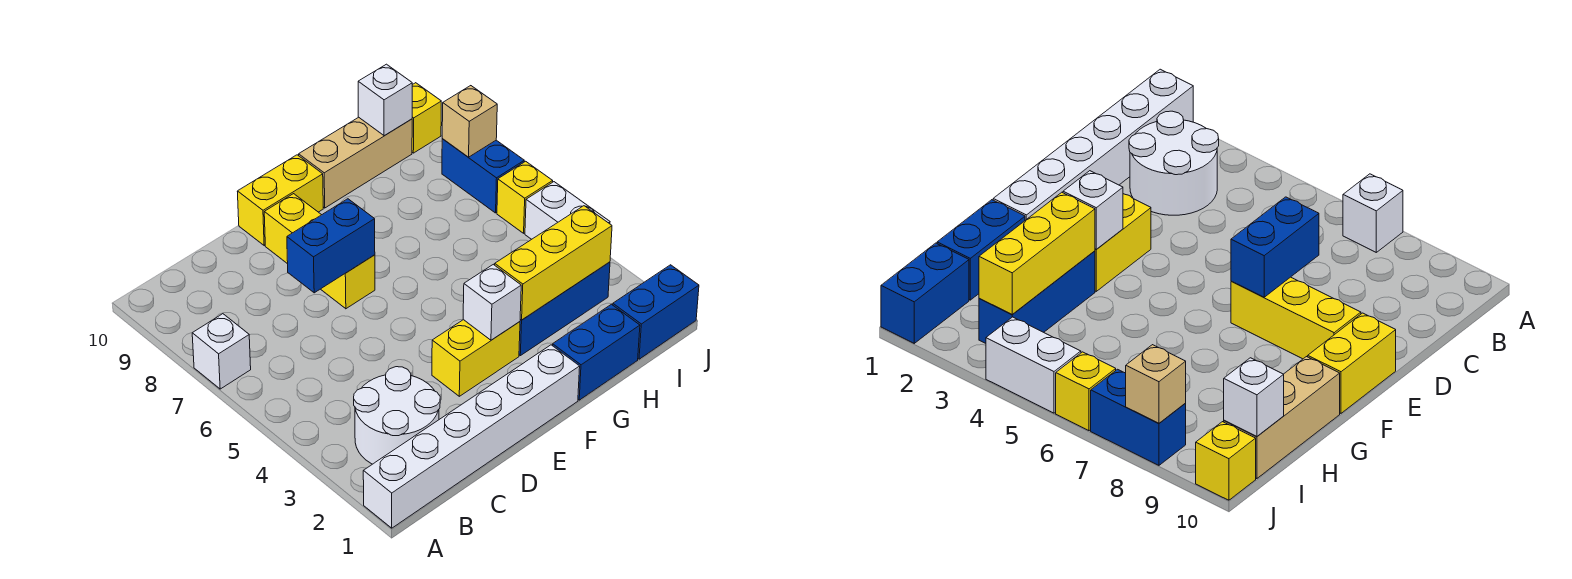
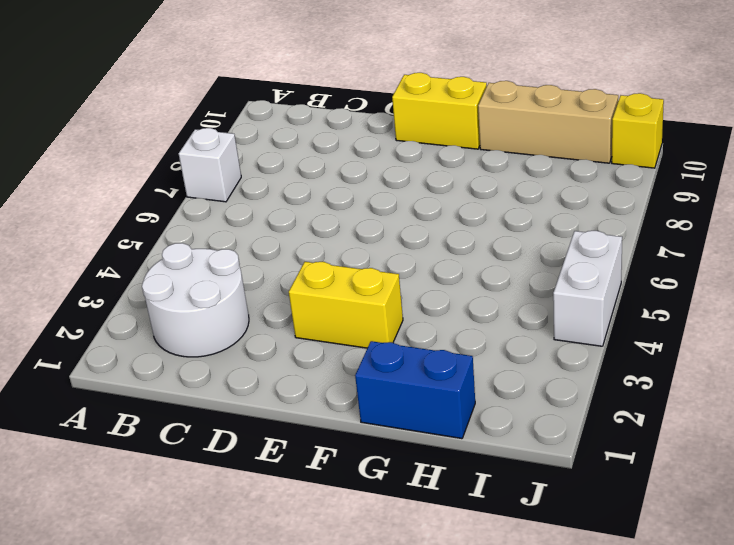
none -> white 1x6 brick [363,345,580,528]
none -> yellow 1x3 brick [264,194,375,309]
none -> blue 1x3 brick [519,262,610,356]

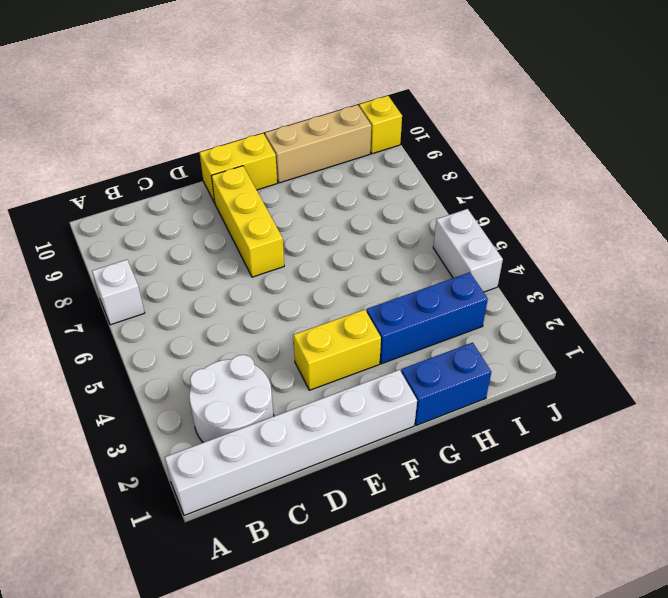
none -> blue 1x2 brick [613,265,699,359]
none -> yellow 1x1 brick [497,161,553,233]
none -> blue 1x2 brick [442,139,524,213]

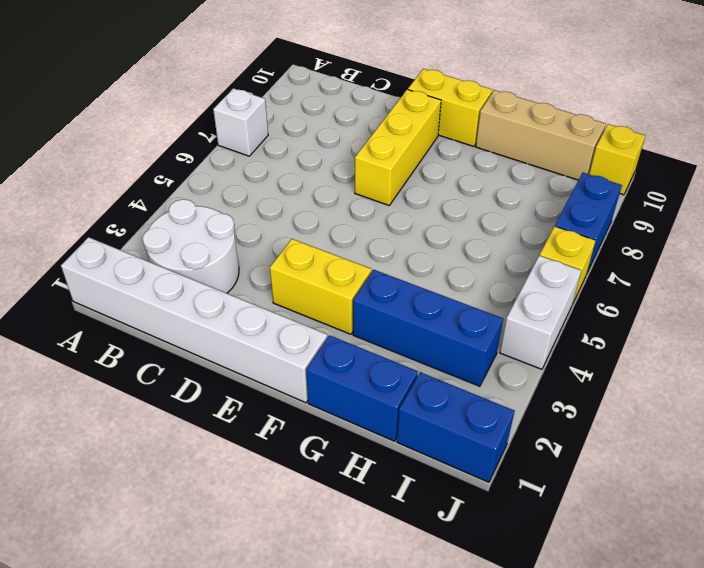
none -> blue 1x2 brick [287,199,375,293]
none -> white 1x1 brick [463,264,521,340]
none -> yellow 1x3 brick [495,206,612,320]

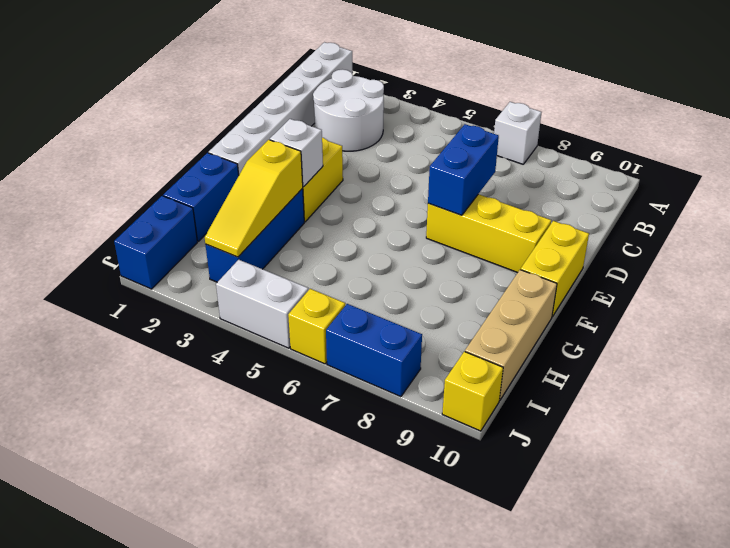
yellow 1x3 slope [205,140,303,257] -> yellow 1x3 brick [495,206,612,320]
none -> white 1x1 brick [358,64,412,136]
none -> tan 1x1 brick [442,86,497,157]

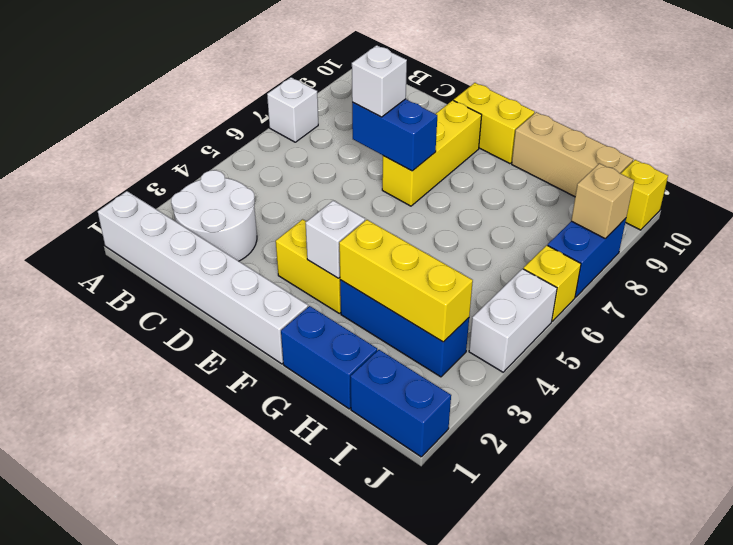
white 1x1 brick [352,45,407,117] -> white 1x1 brick moved to [358,64,412,136]

